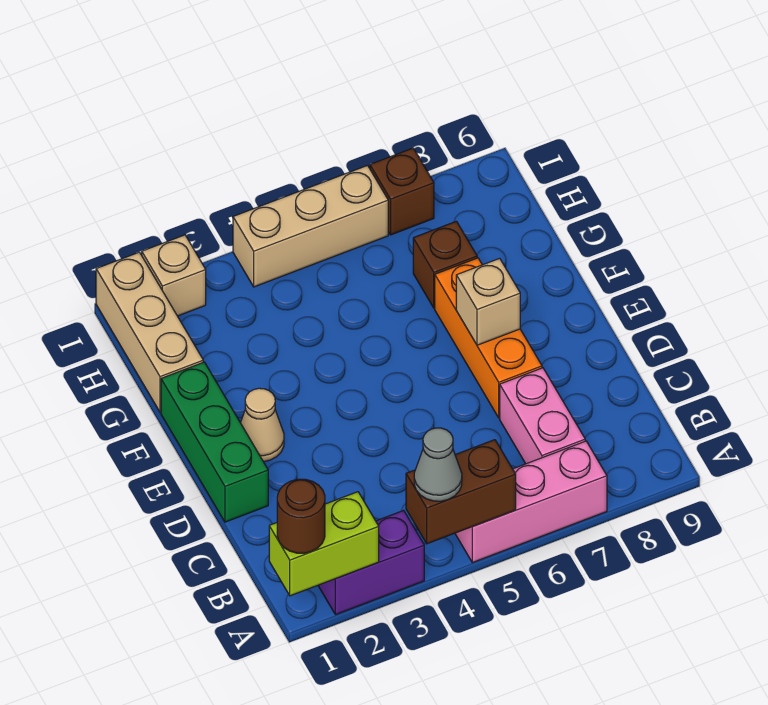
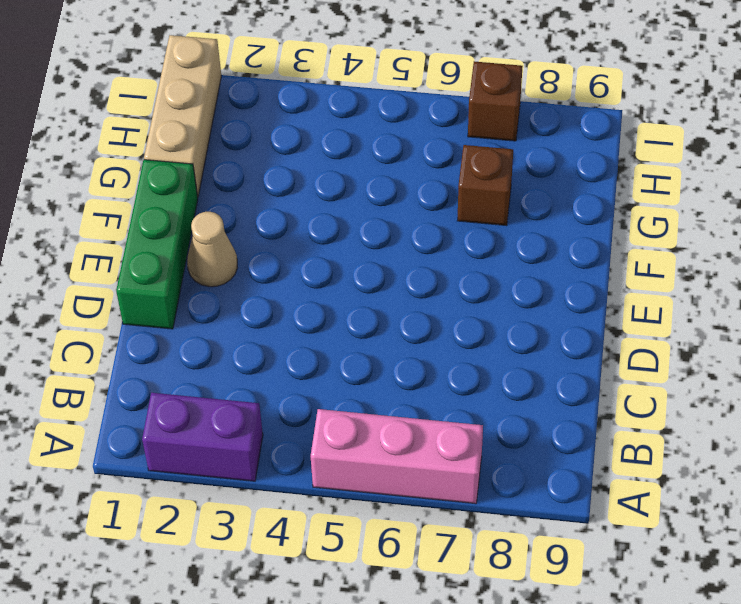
none -> pink 1x2 brick [500,368,585,464]
none -> orange 1x3 brick [435,258,542,418]
none -> tan 1x1 brick [142,235,206,316]

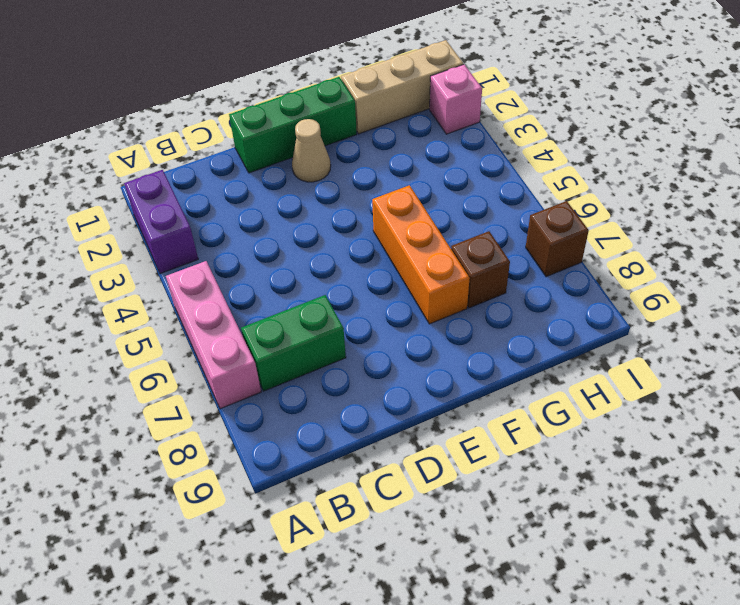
green 1x2 brick [241,295,346,391] -> pink 1x2 brick [500,368,585,464]
orange 1x3 brick [372,185,470,324] -> orange 1x3 brick turned to [435,258,542,418]
pink 1x1 brick [430,64,482,134] -> tan 1x1 brick [142,235,206,316]
none -> tan 1x3 brick [233,165,388,287]
none -> lime 1x2 brick [269,492,379,596]
none -> brown 1x2 brick [406,440,516,544]

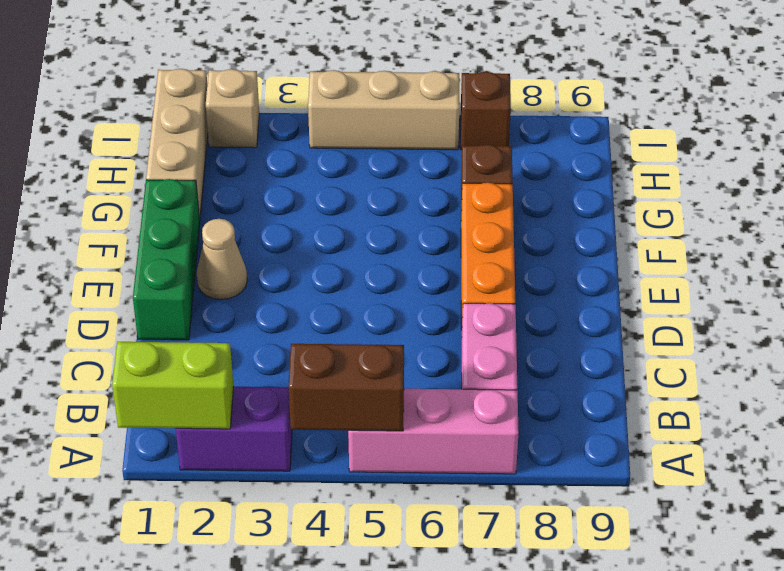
none -> tan 1x1 brick [456,258,520,345]
none -> brown 1x1 round brick [277,479,325,553]
none -> grey 1x1 cone [414,428,462,501]

